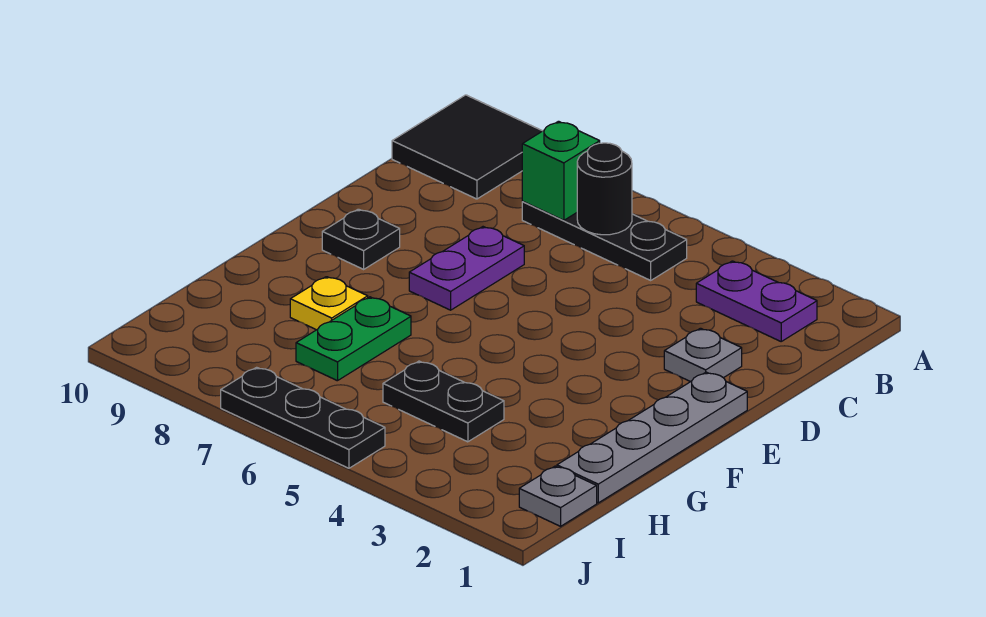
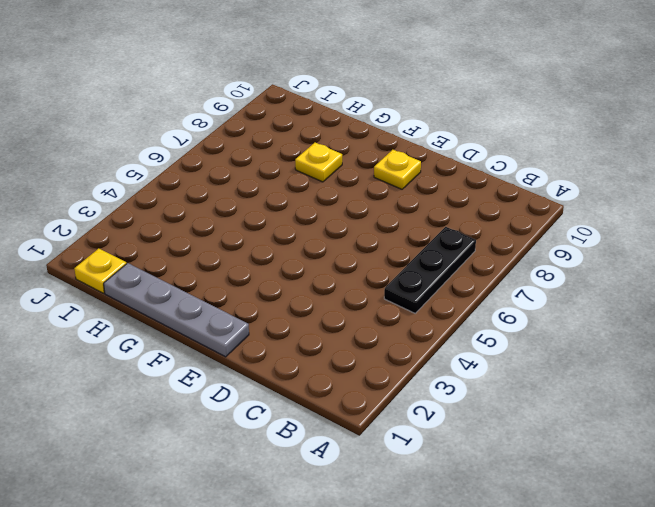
yellow 1x1 plate [374,150,421,189] -> black 1x1 plate [322,209,400,269]
yellow 1x1 plate [74,248,126,293] -> grey 1x1 plate [519,466,597,526]
none -> black 2x2 tile [392,95,542,199]
none -> purple 1x2 plate [696,261,817,341]
none -> grey 1x1 plate [664,328,742,382]

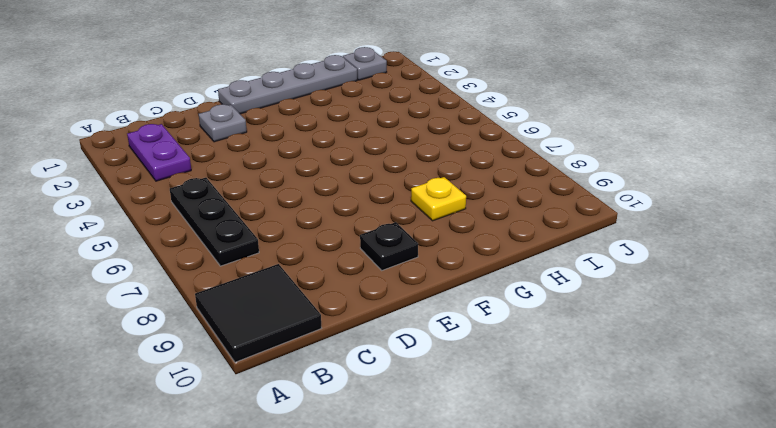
none -> purple 1x2 plate [409,227,524,310]
none -> green 1x2 plate [296,297,411,381]
none -> black 1x2 plate [383,361,504,442]

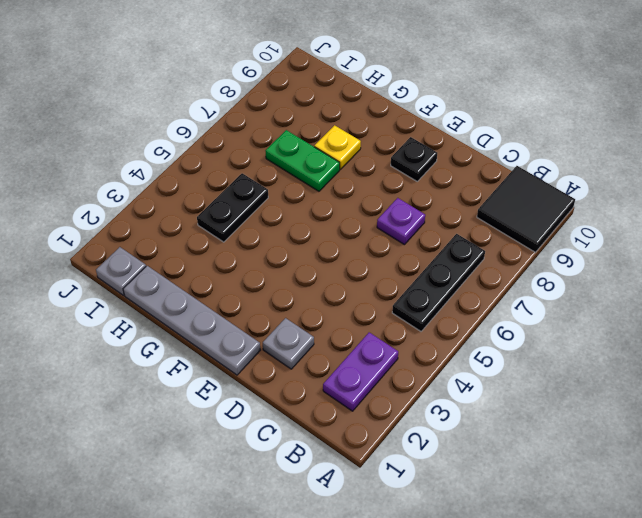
purple 1x1 plate [377,198,425,245] -> purple 1x2 plate [409,227,524,310]
none -> black 1x3 plate [221,367,385,468]
none -> black 1x1 round brick [577,143,632,235]
none -> green 1x1 brick [522,121,600,220]

